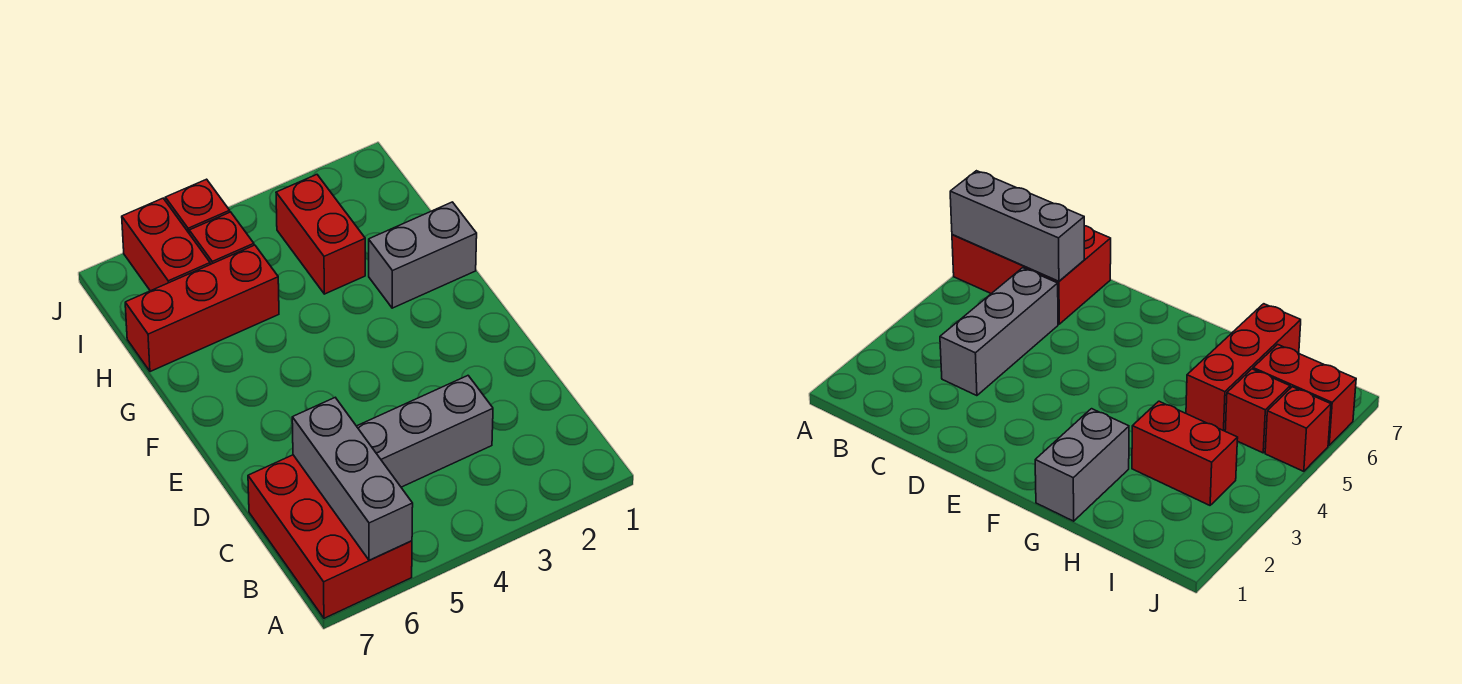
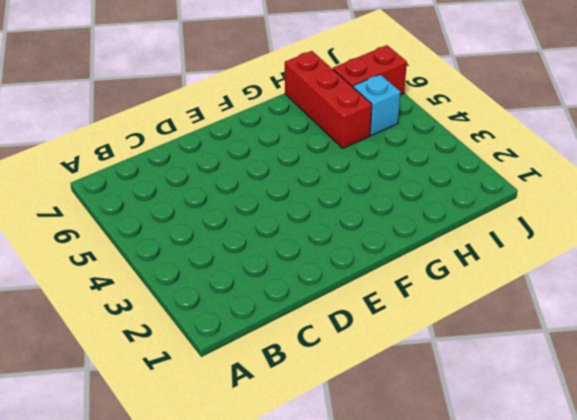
cyan 1x1 brick [353,74,400,136] -> red 1x1 brick [189,212,254,264]
none -> red 2x3 brick [248,455,412,618]
none -> grey 1x3 brick [357,376,493,487]

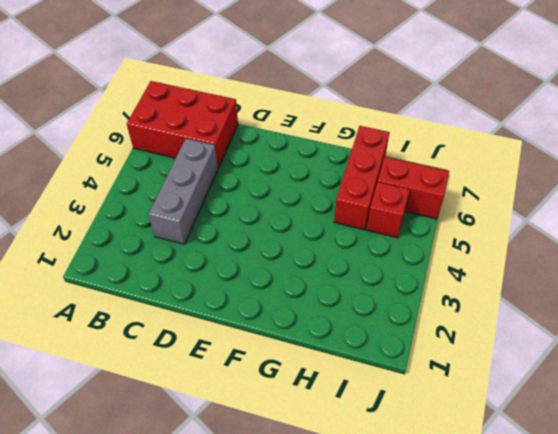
none -> grey 1x2 brick [369,202,477,308]
none -> red 1x2 brick [276,175,365,294]

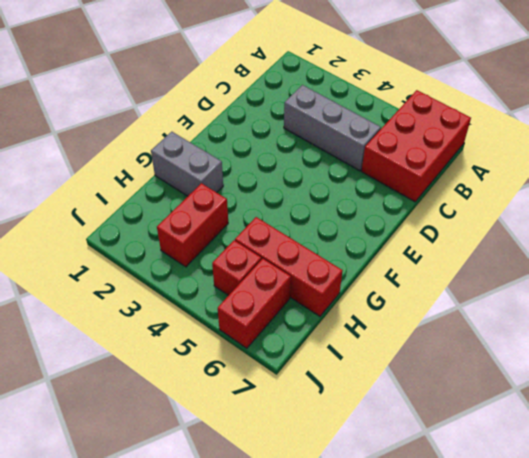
none -> red 1x1 brick [165,179,230,233]
none -> grey 1x3 brick [292,398,413,560]

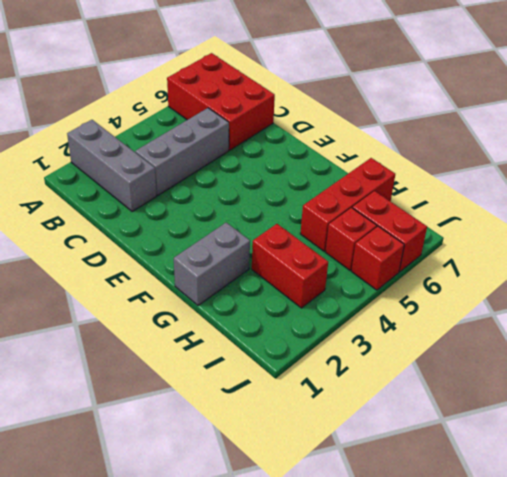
grey 1x3 brick [67,120,157,211] -> grey 1x3 brick moved to [292,398,413,560]

